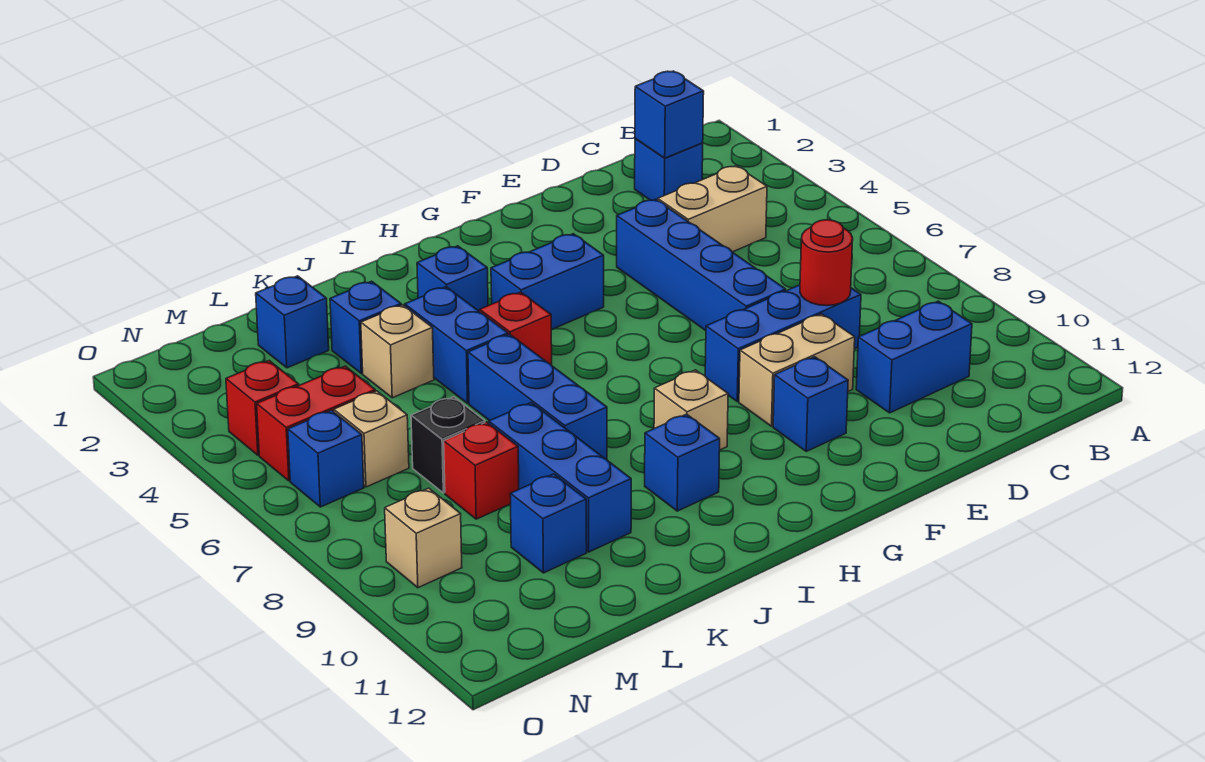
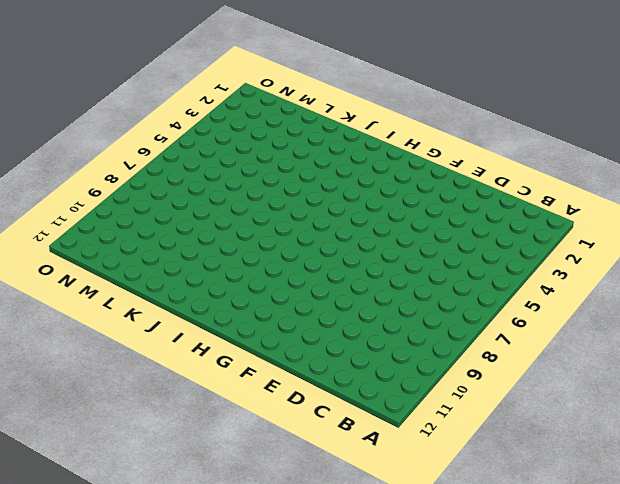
none -> blue 1x1 brick [635,138,703,200]
none -> tan 1x2 brick [658,166,767,252]
none -> blue 1x2 brick [856,301,972,413]

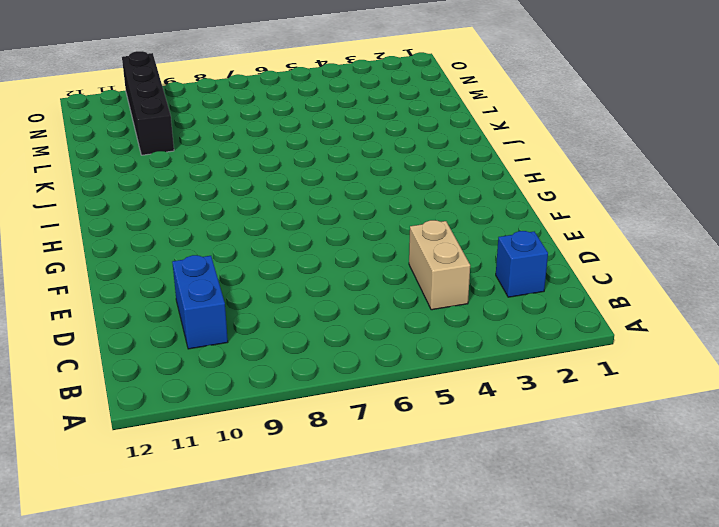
black 1x4 brick [122,51,174,155] -> blue 1x1 brick [510,474,587,573]
none -> blue 1x3 brick [705,285,861,402]
none -> blue 1x4 brick [617,199,786,331]
none -> tan 1x2 brick [739,314,855,426]

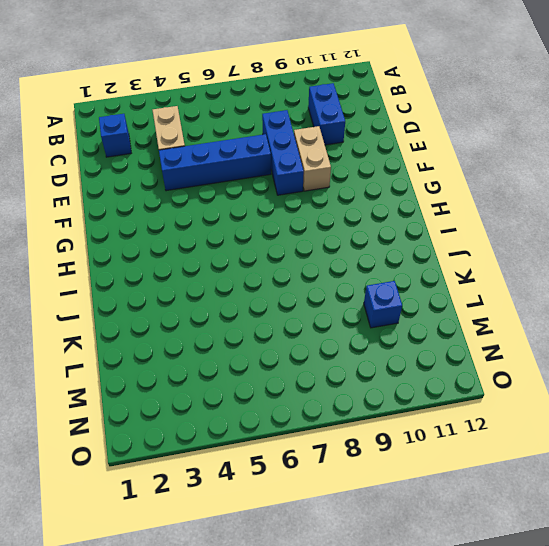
none -> blue 1x1 brick [773,357,848,451]
none -> blue 1x2 brick [491,234,604,329]
none -> tan 1x1 brick [654,370,728,450]

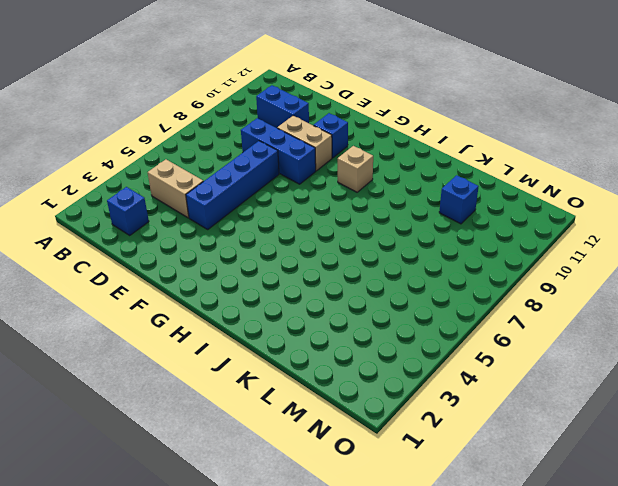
none -> blue 1x2 brick [491,234,604,329]
none -> blue 1x1 brick [417,246,488,312]
none -> red 1x1 brick [480,292,552,365]

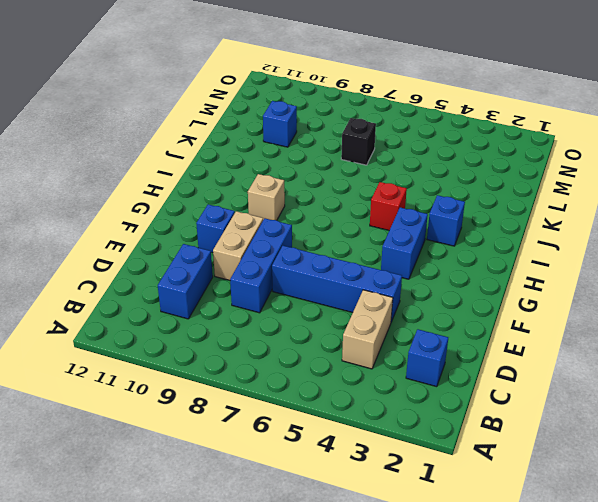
none -> blue 1x1 brick [645,414,720,511]
none -> blue 1x2 brick [405,287,508,403]
none -> blue 1x3 brick [468,334,607,460]

